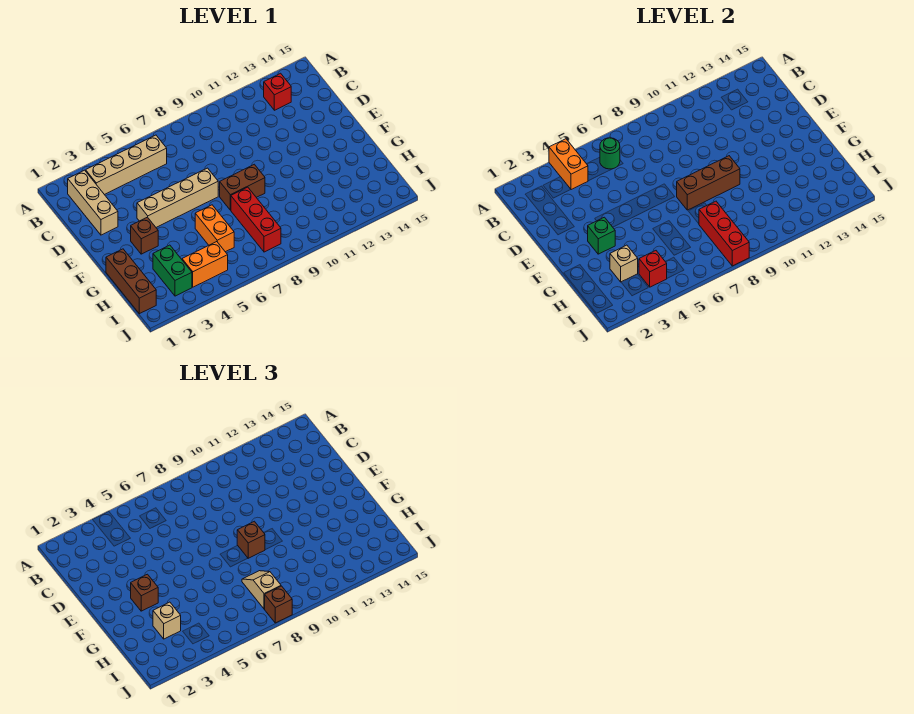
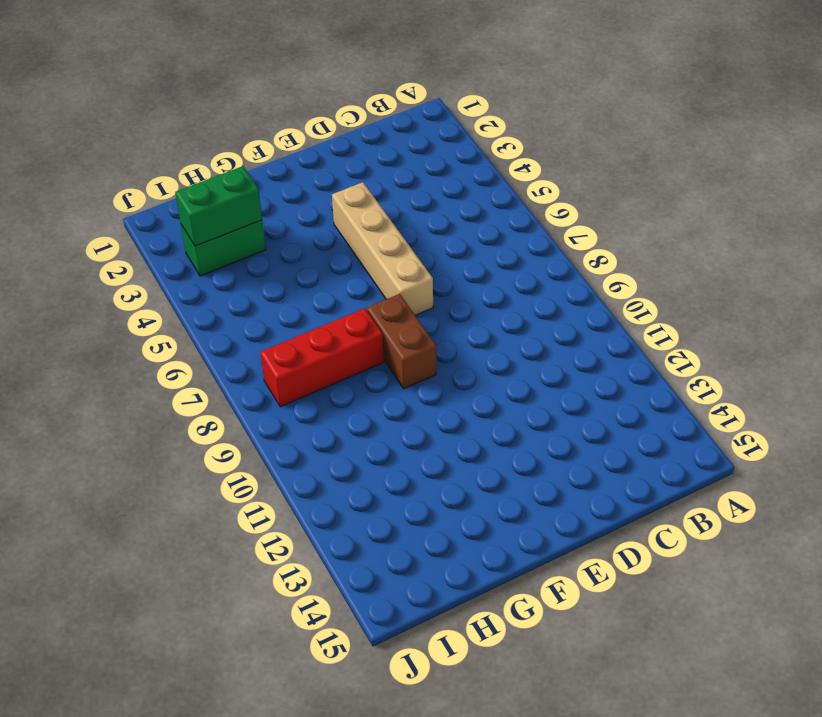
green 1x2 brick [175,166,262,246] -> tan 1x1 brick [610,245,638,282]
none -> tan 1x3 brick [68,170,118,235]
none -> tan 1x4 brick [86,135,167,195]
none -> red 1x1 brick [264,73,291,110]

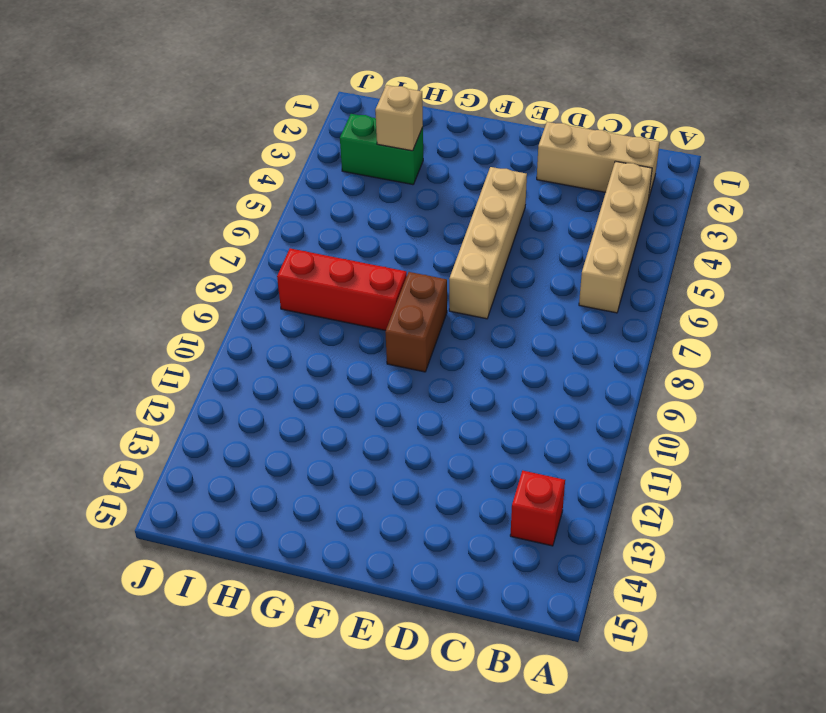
none -> brown 1x1 brick [131,217,158,254]
none -> brown 1x3 brick [106,249,156,314]
none -> orange 1x2 brick [195,205,234,252]

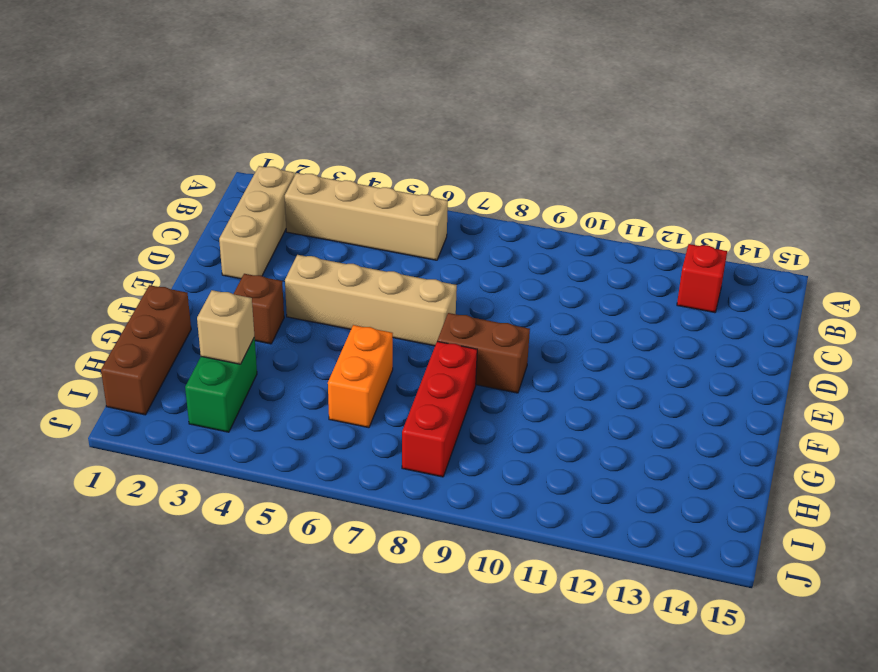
none -> orange 1x2 brick [182,242,228,287]
none -> orange 1x2 brick [549,139,588,190]
none -> green 1x1 round brick [600,138,620,169]

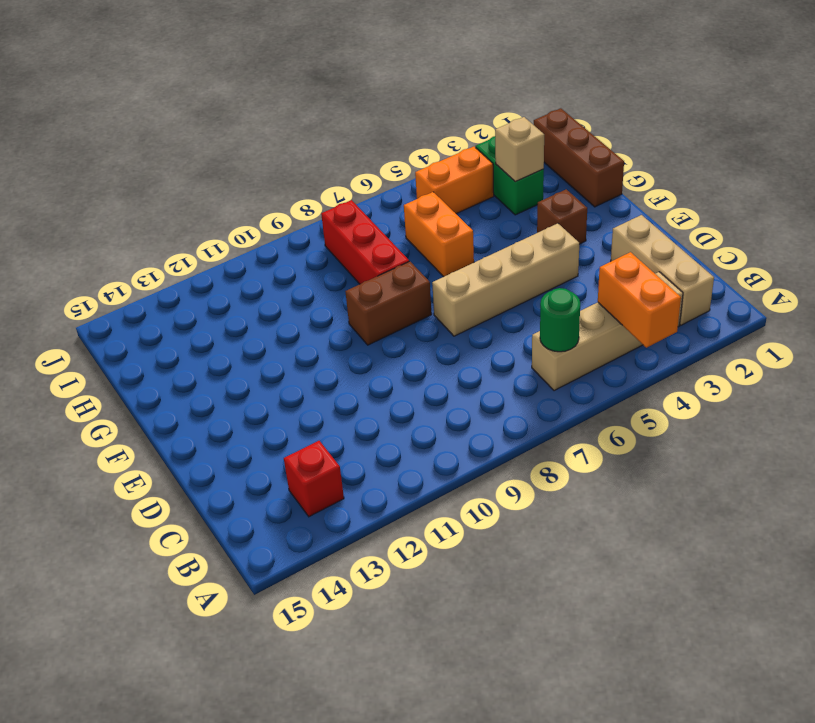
none -> green 1x1 brick [588,217,615,254]
none -> brown 1x3 brick [677,156,740,210]
none -> red 1x3 brick [699,201,749,266]

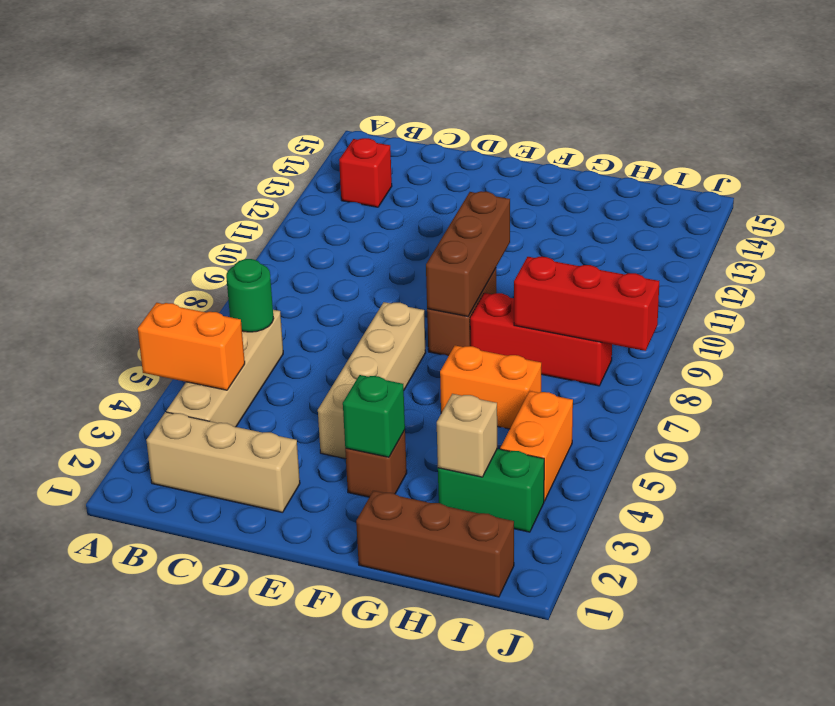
none -> red 1x1 brick [639,251,667,287]
none -> brown 1x1 brick [131,574,158,611]
none -> brown 1x1 brick [237,521,265,558]

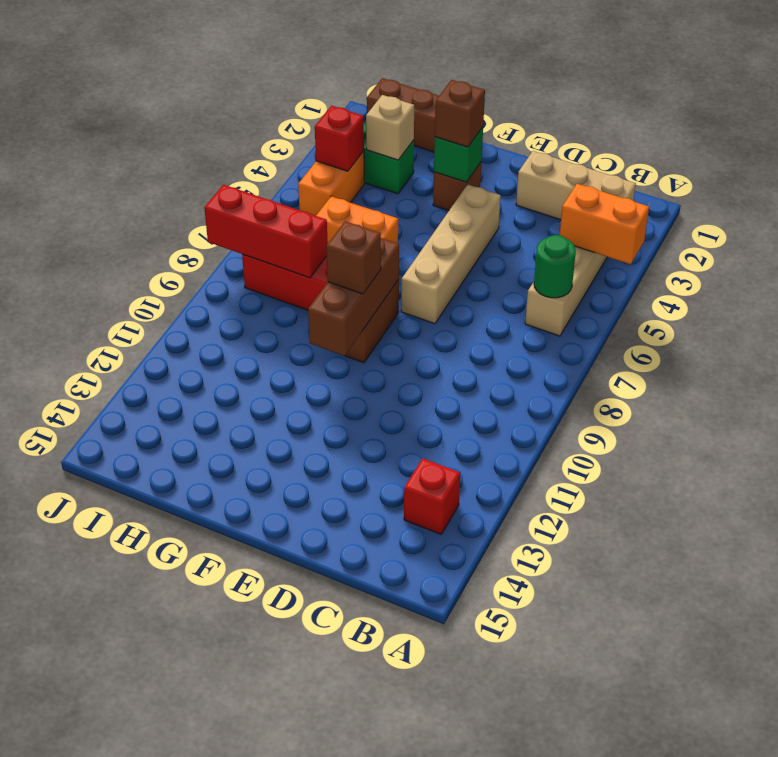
none -> tan 1x1 brick [153,602,181,639]
none -> tan 1x2 slope [242,571,281,609]
none -> brown 1x1 brick [265,586,292,623]

